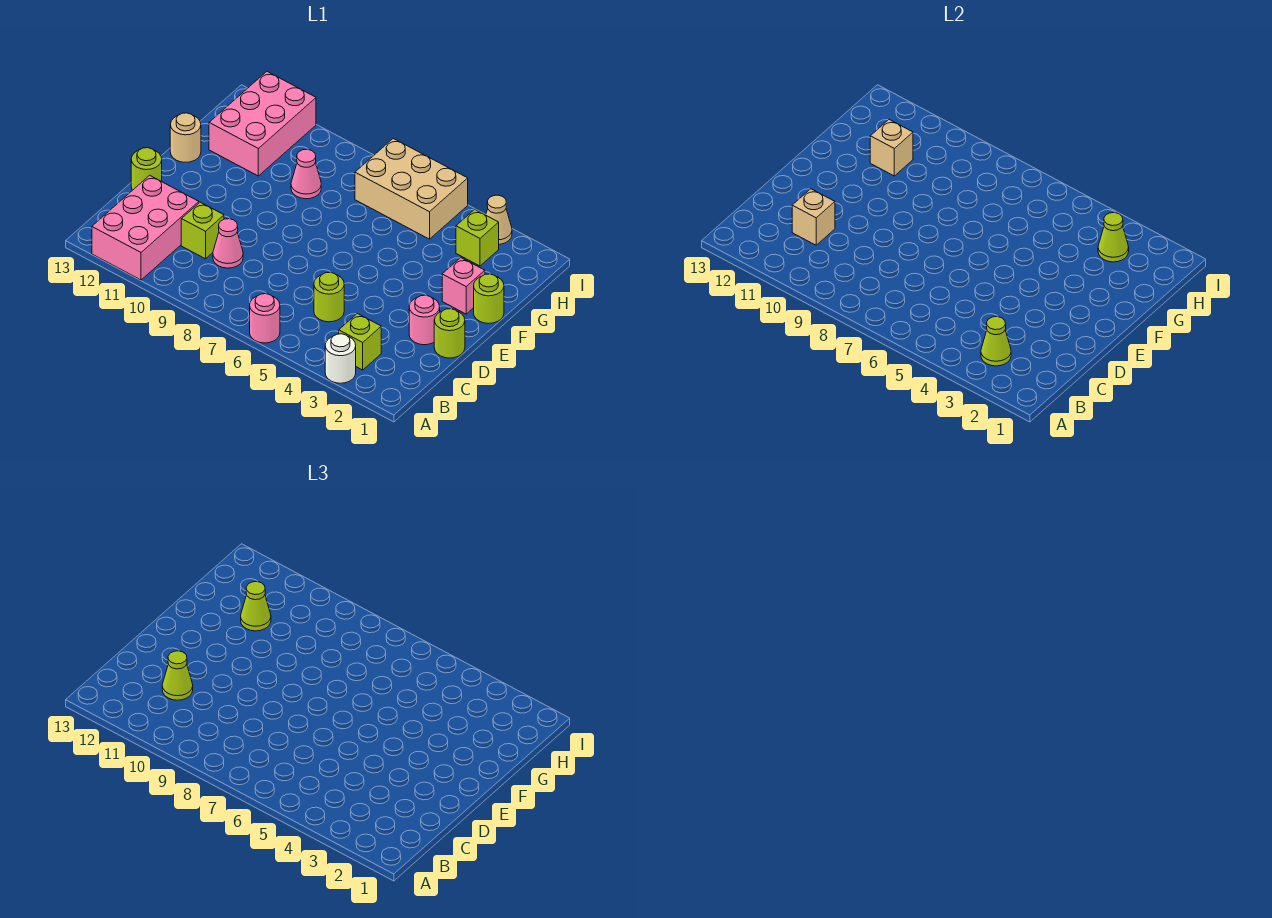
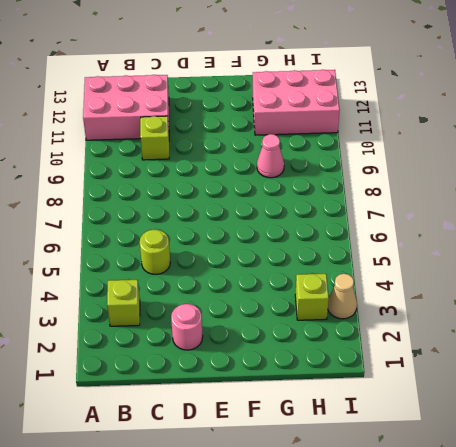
none -> white 1x1 round brick [325,334,356,383]
none -> pink 1x1 round brick [250,294,280,343]
none -> pink 1x1 cone [213,219,243,268]

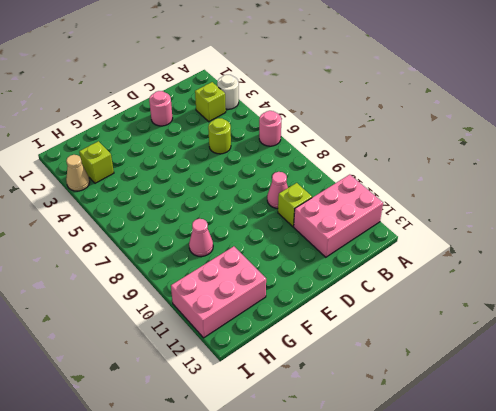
none -> lime 1x1 round brick [434,309,465,358]
none -> lime 1x1 round brick [131,148,162,190]
none -> lime 1x1 round brick [474,274,504,324]

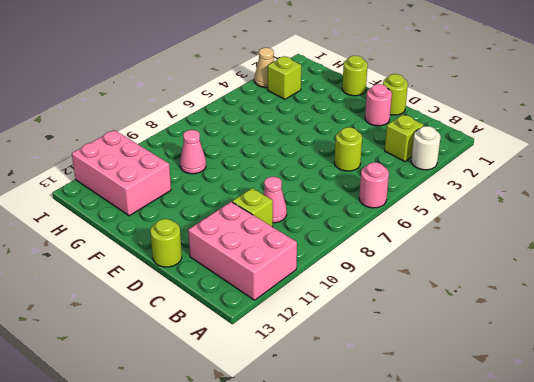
none -> pink 1x1 brick [442,258,485,314]
none -> tan 1x1 round brick [170,113,201,162]
none -> tan 2x3 brick [355,139,468,239]

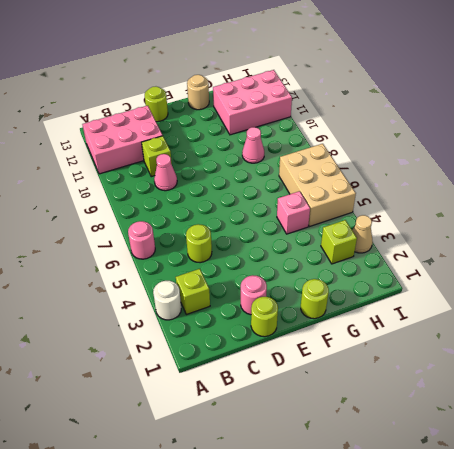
pink 1x1 brick [277,191,310,234] -> pink 1x1 brick moved to [442,258,485,314]
none -> lime 1x1 cone [981,317,1011,366]
none -> tan 1x1 brick [792,189,835,245]
none -> tan 1x1 brick [870,120,913,176]

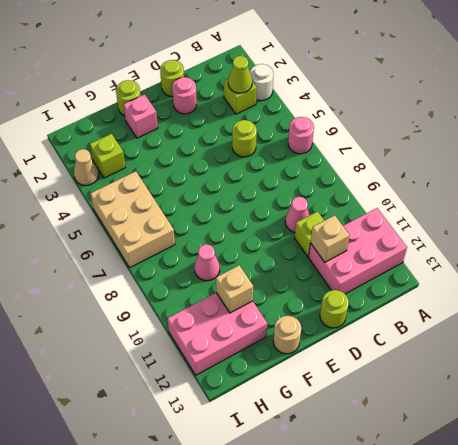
none -> lime 1x1 cone [1098,213,1129,262]
none -> lime 1x1 cone [162,651,193,700]
none -> lime 1x1 cone [241,582,271,631]

